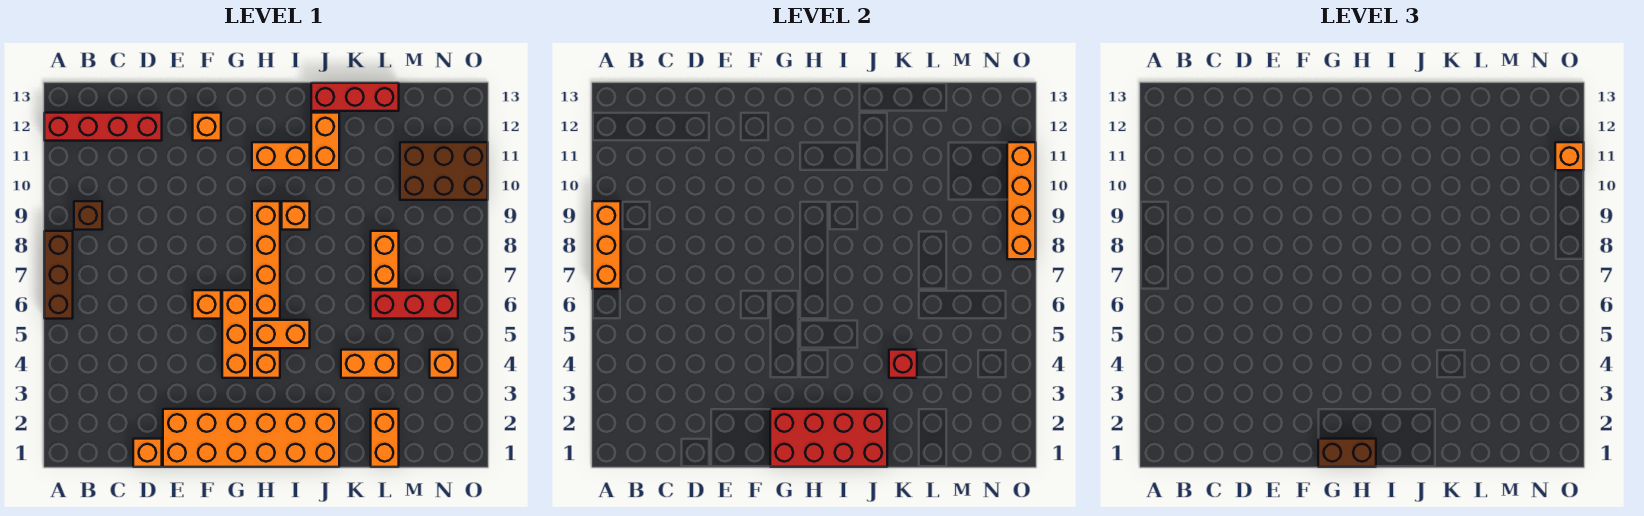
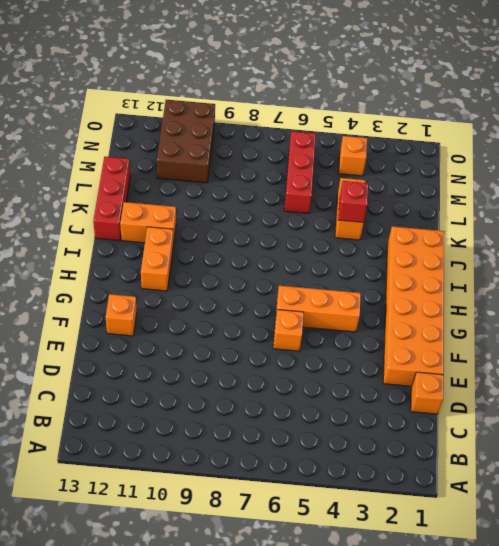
none -> brown 1x3 brick [44,231,73,319]
none -> red 1x4 brick [44,113,162,141]
none -> brown 1x1 brick [74,201,102,230]

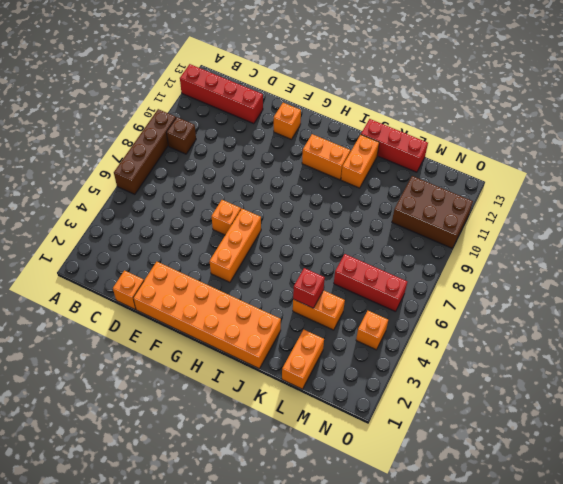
brown 1x4 brick [114,109,176,194] -> brown 1x3 brick [44,231,73,319]
none -> orange 1x1 brick [252,350,280,378]
none -> orange 1x2 brick [252,320,310,348]
none -> orange 1x4 brick [252,201,280,319]

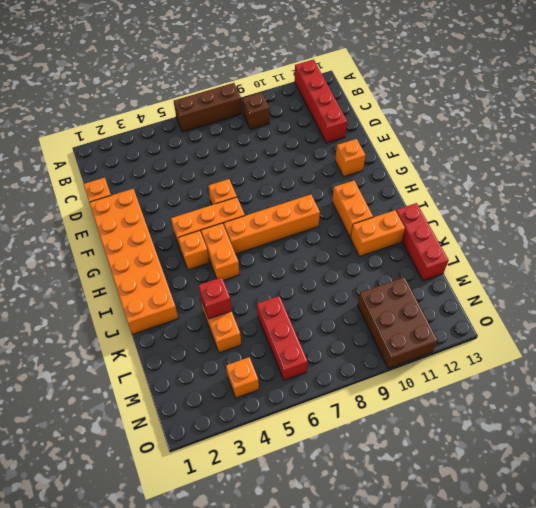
none -> orange 1x1 brick [282,201,310,230]
none -> orange 1x2 brick [371,409,399,467]
none -> orange 1x2 brick [371,231,399,289]

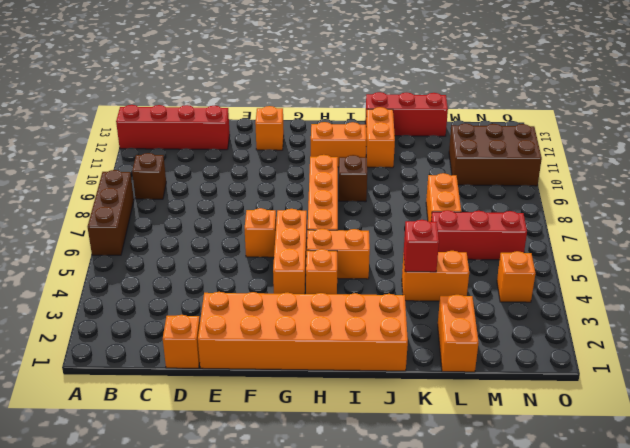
brown 1x1 brick [339,155,367,202] -> orange 1x1 brick [282,201,310,230]
none -> orange 1x3 brick [592,201,621,289]
none -> red 2x4 brick [770,409,887,467]
none -> orange 1x4 brick [1007,142,1036,259]

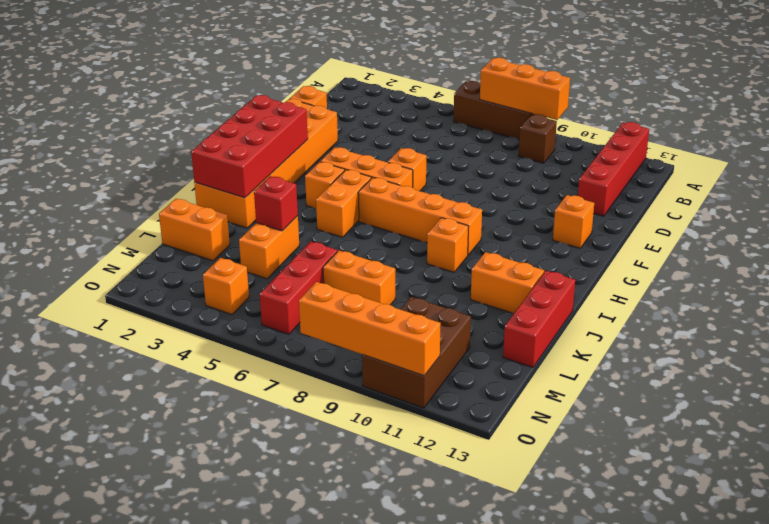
none -> orange 1x2 brick [252,142,310,170]
none -> brown 1x2 brick [1318,439,1376,467]
none -> orange 1x1 brick [1555,142,1584,170]

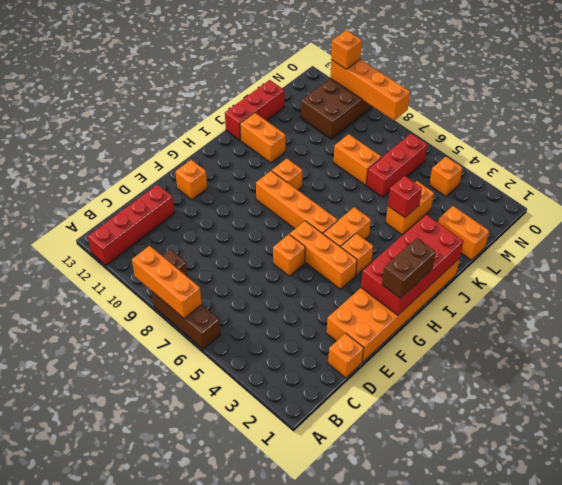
none -> orange 1x2 brick [252,142,310,170]

